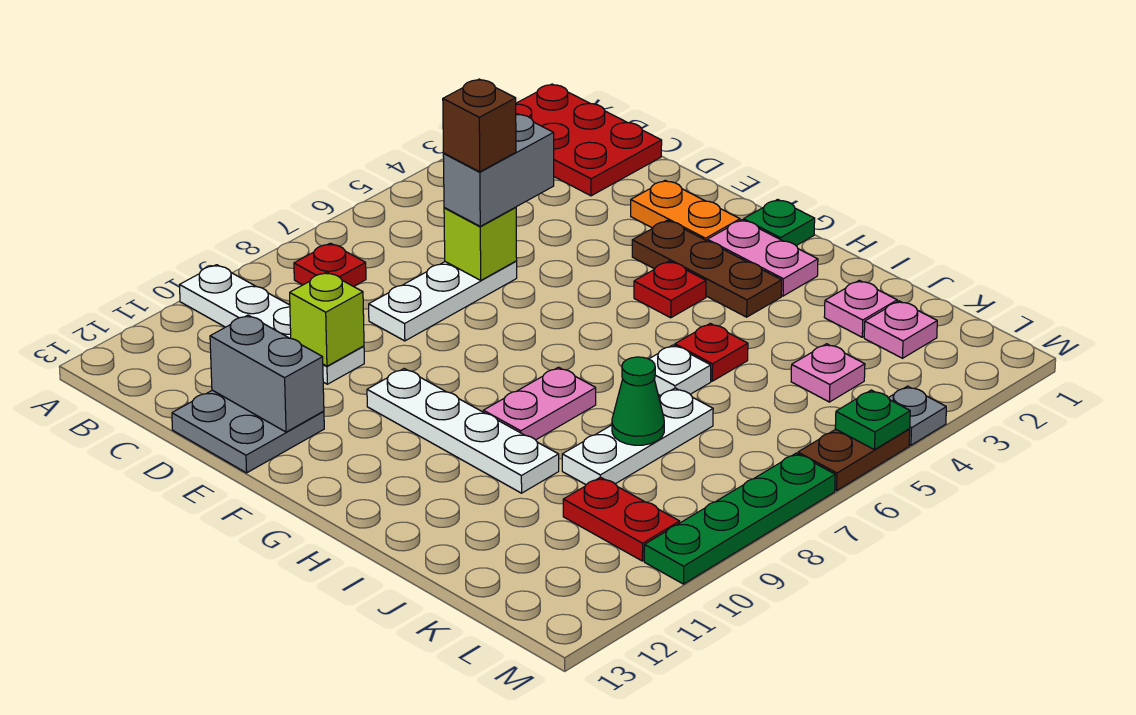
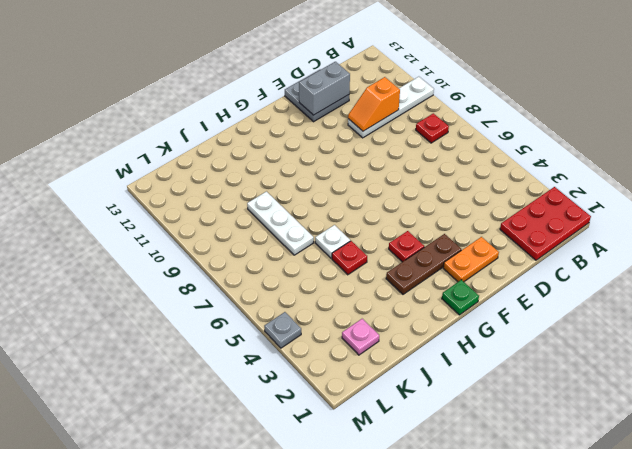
orange 1x2 slope [348,77,400,131] -> lime 1x1 brick [290,272,364,366]
none -> white 1x3 plate [369,261,517,341]
none -> white 1x4 plate [367,369,559,493]
none -> pink 1x2 plate [707,220,818,296]

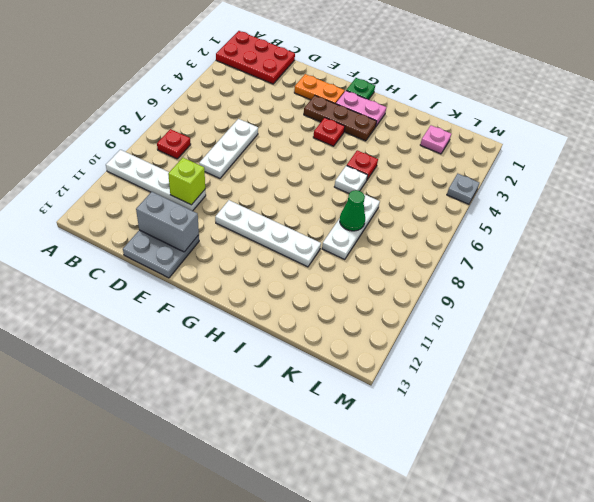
none -> pink 1x2 plate [483,367,596,440]
none -> pink 1x1 plate [824,280,897,337]
none -> pink 1x1 plate [791,344,865,402]

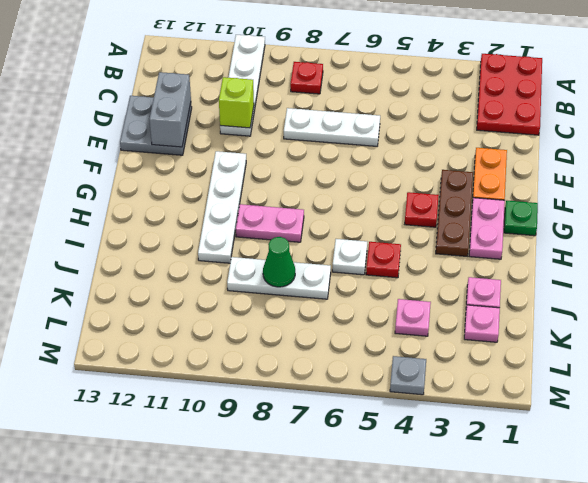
none -> red 1x2 plate [563,477,680,561]
none -> brown 1x2 plate [798,429,910,491]
none -> green 1x4 plate [644,453,835,584]

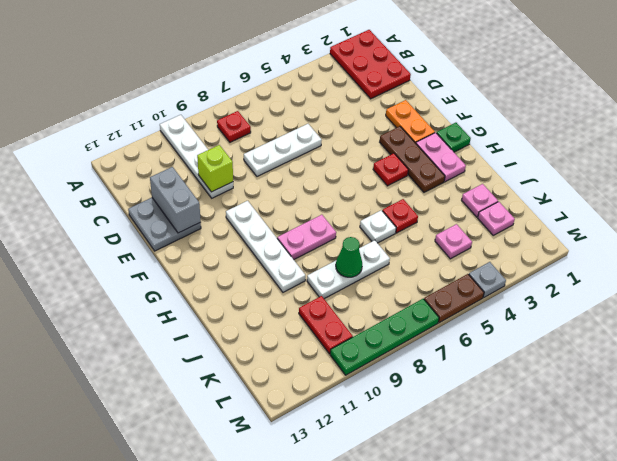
none -> lime 1x1 brick [444,207,517,280]
none -> green 1x1 plate [835,390,910,450]
none -> grey 1x2 brick [443,114,554,226]

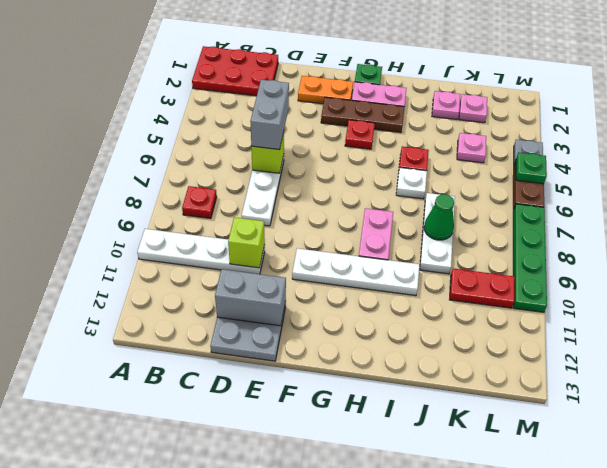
none -> brown 1x1 brick [443,79,516,172]

